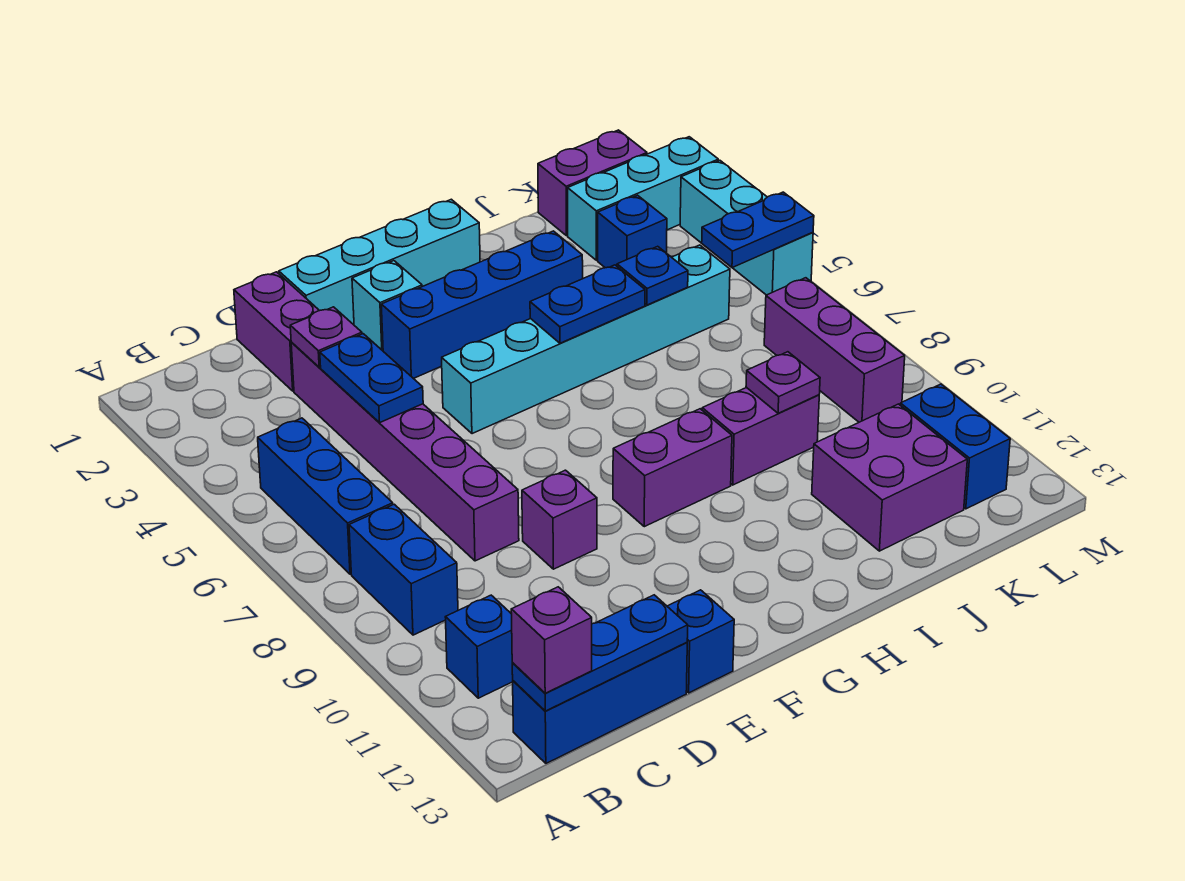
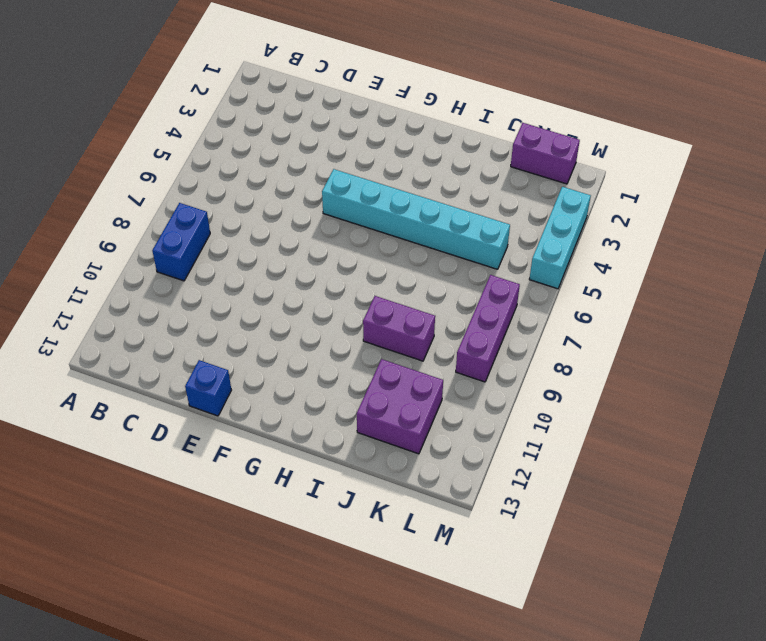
none -> blue 1x3 brick [258,418,393,574]
none -> blue 1x1 brick [445,595,513,698]
none -> blue 1x3 brick [513,642,687,763]

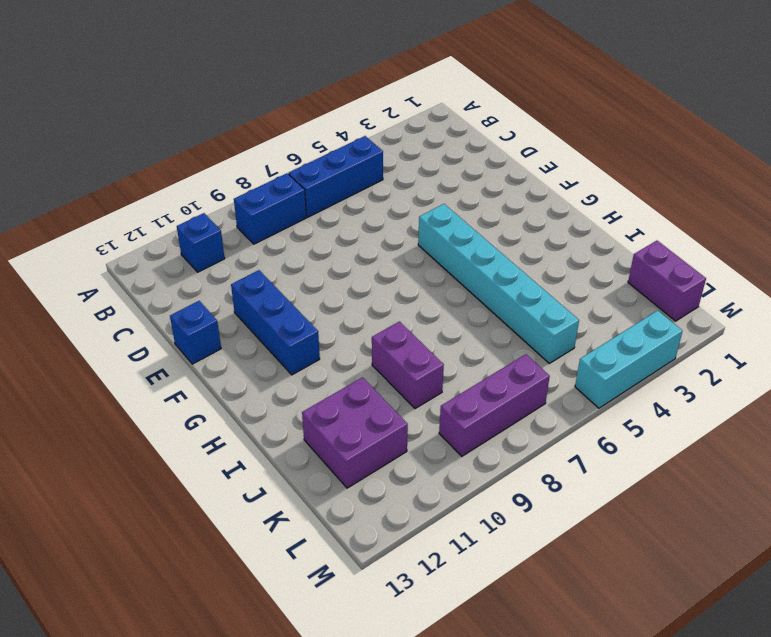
blue 1x3 brick [231,270,320,375] -> blue 1x3 brick moved to [513,642,687,763]
none -> purple 1x2 brick [234,272,319,391]
none -> purple 1x6 brick [291,343,519,561]
none -> cyan 1x4 brick [279,199,480,325]

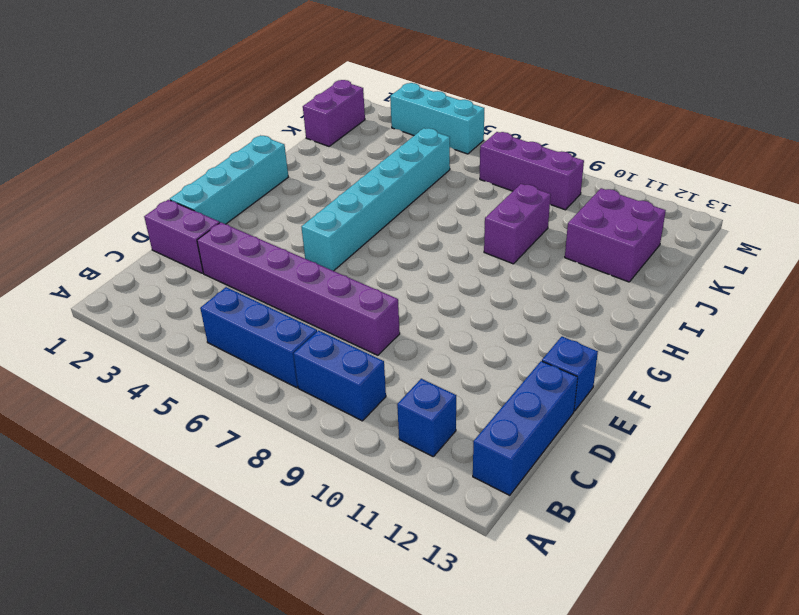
none -> purple 1x1 brick [522,470,597,569]
none -> cyan 1x1 brick [352,261,422,351]
none -> blue 1x4 brick [381,231,583,379]

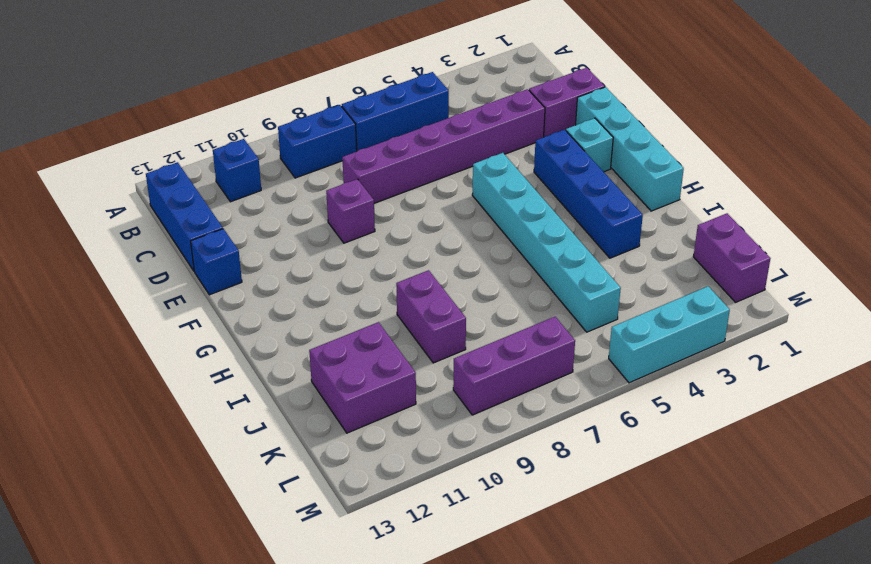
none -> purple 1x2 brick [613,409,732,527]
none -> cyan 1x3 brick [568,137,718,260]
none -> blue 1x1 brick [598,195,667,268]

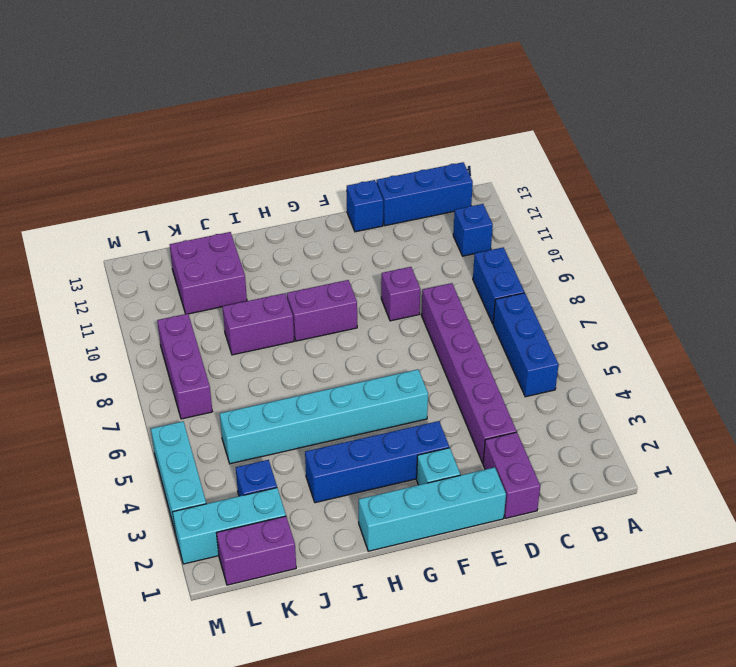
none -> blue 1x2 brick [900,384,1010,509]
none -> blue 1x3 plate [512,595,688,711]
none -> purple 1x1 plate [290,307,362,367]

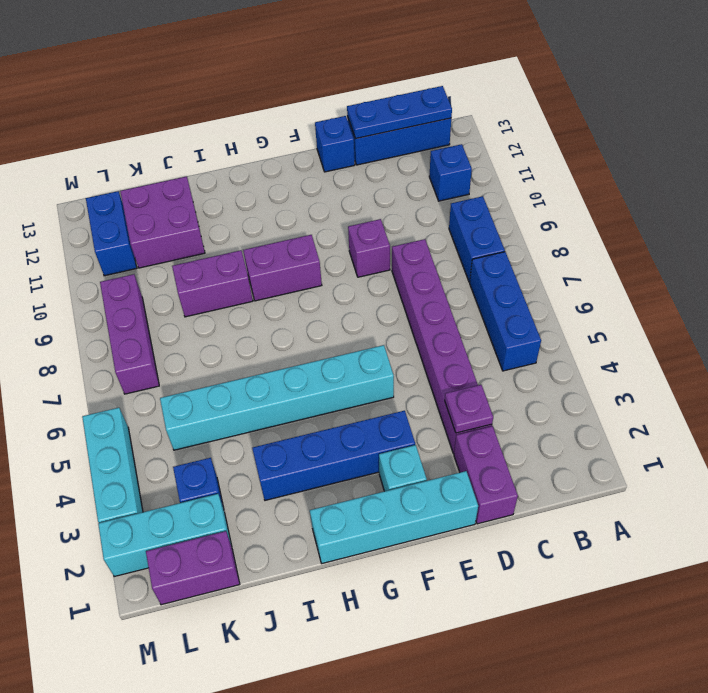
none -> blue 1x2 plate [320,334,423,423]
none -> blue 1x2 plate [530,265,645,343]
none -> blue 1x1 plate [617,246,688,305]

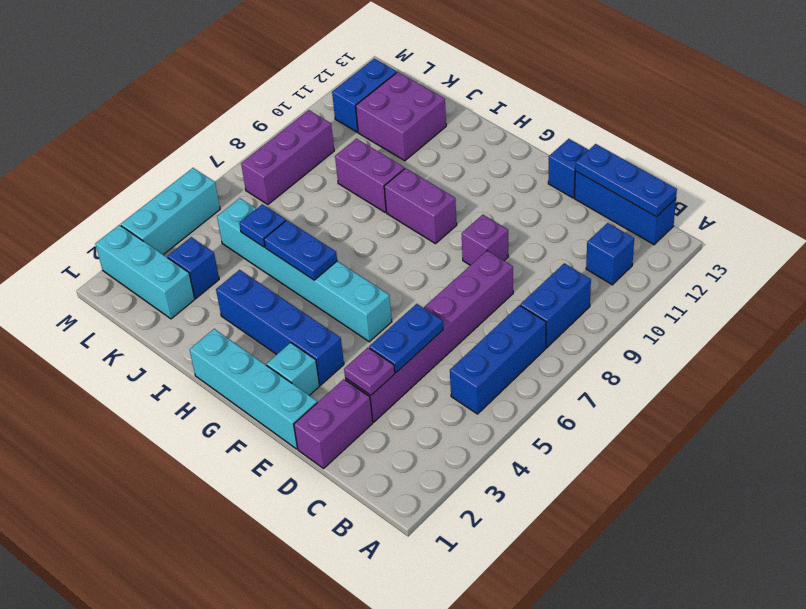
none -> purple 1x2 brick [538,130,647,236]
none -> purple 1x1 plate [746,352,820,413]
none -> blue 1x2 plate [702,192,814,268]

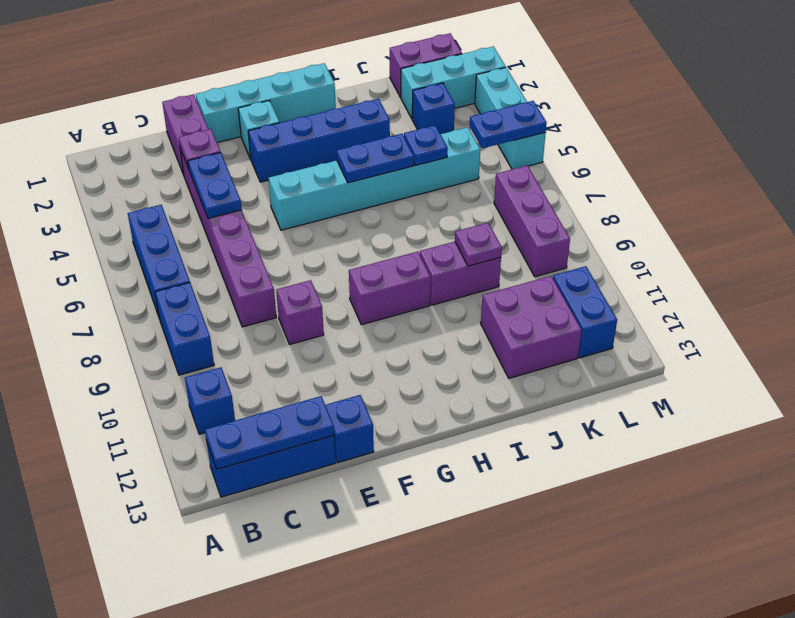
none -> purple 1x1 brick [511,587,592,693]

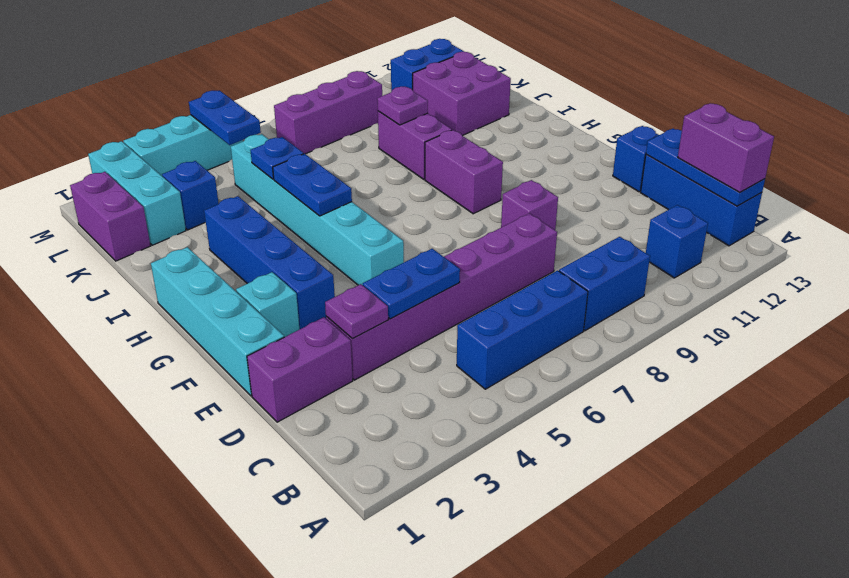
purple 1x2 brick [678,104,774,192] -> purple 1x1 brick [511,587,592,693]

